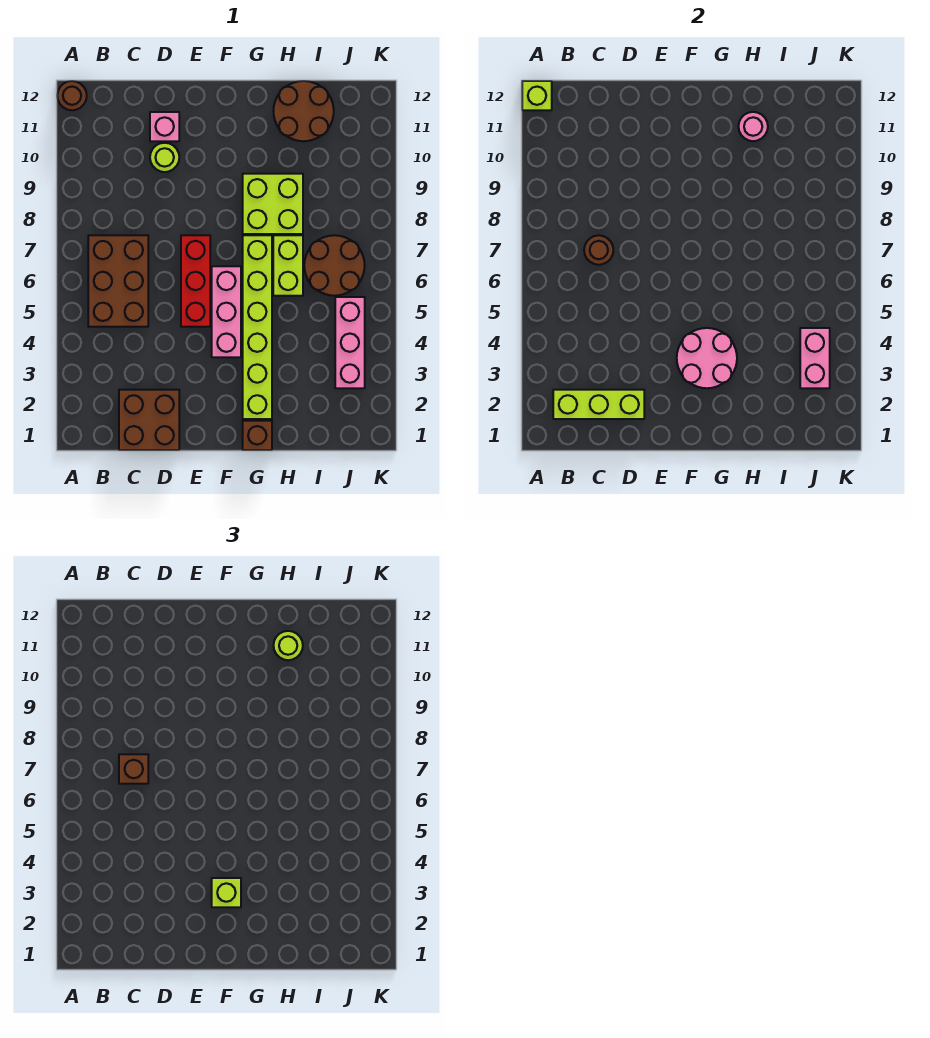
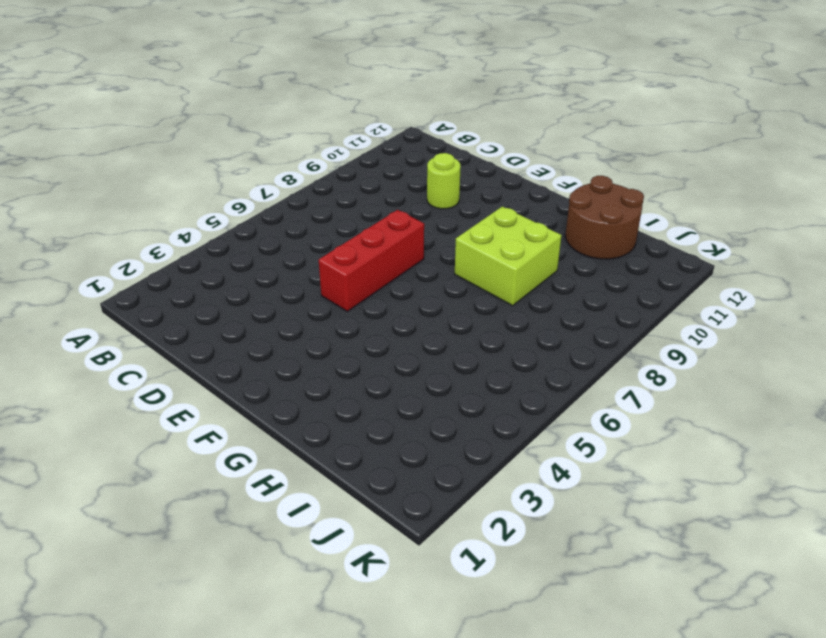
none -> brown 1x1 round brick [57,81,87,110]
none -> brown 2x3 brick [88,235,148,327]
none -> brown 2x2 brick [119,390,179,450]

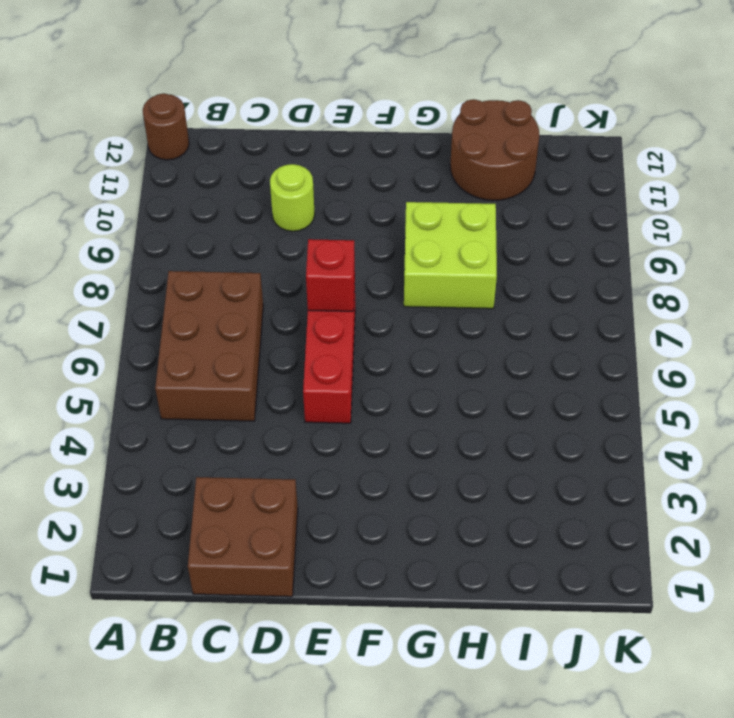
red 1x1 brick [306,239,355,311] -> none
none -> pink 1x1 brick [150,112,179,141]
none -> pink 1x3 brick [212,266,241,357]
none -> brown 1x1 brick [243,421,272,450]

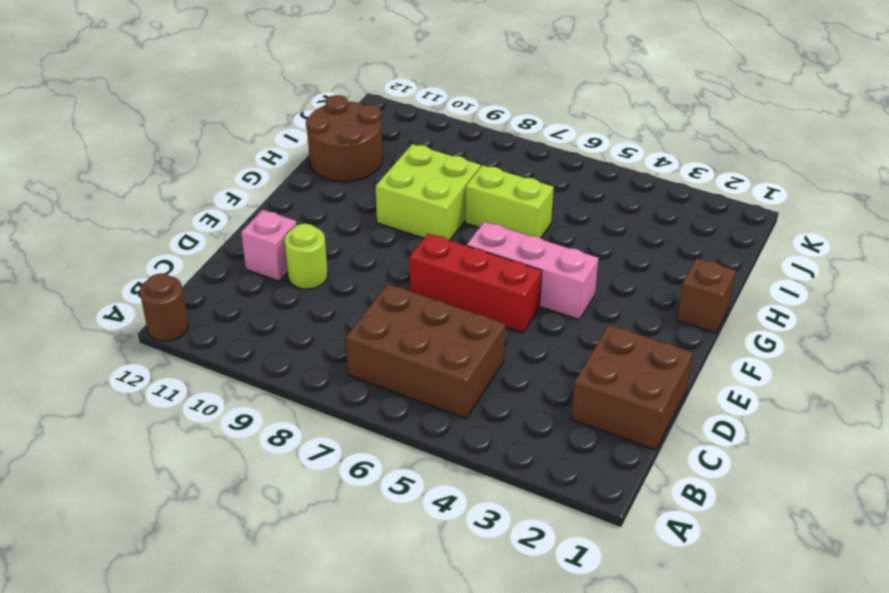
none -> lime 1x6 brick [243,235,272,419]
none -> brown 2x2 round brick [304,235,365,296]
none -> pink 1x3 brick [335,297,365,388]

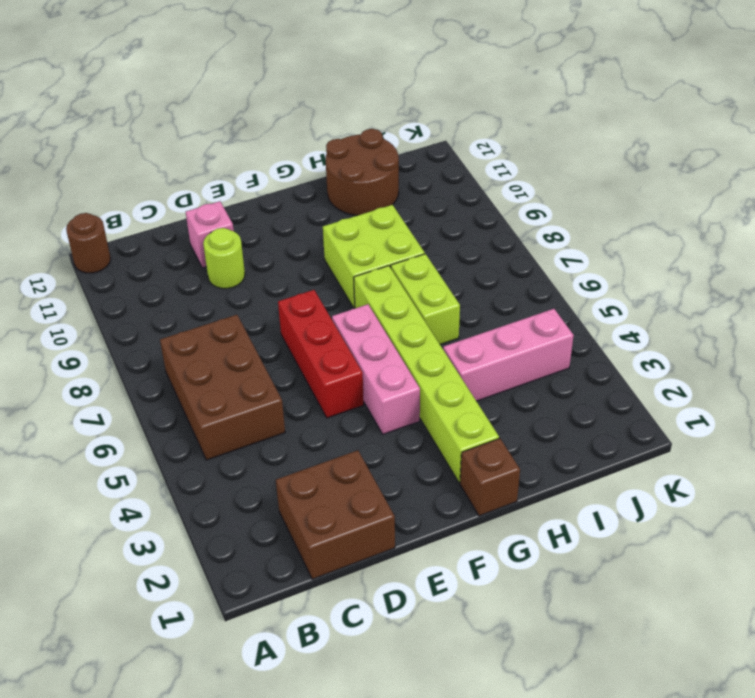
pink 1x3 brick [443,309,574,401] -> pink 1x3 brick turned to [335,297,365,388]
none -> brown 2x2 round brick [304,235,365,296]
none -> lime 1x1 brick [522,81,552,110]
none -> lime 1x3 brick [553,390,644,419]

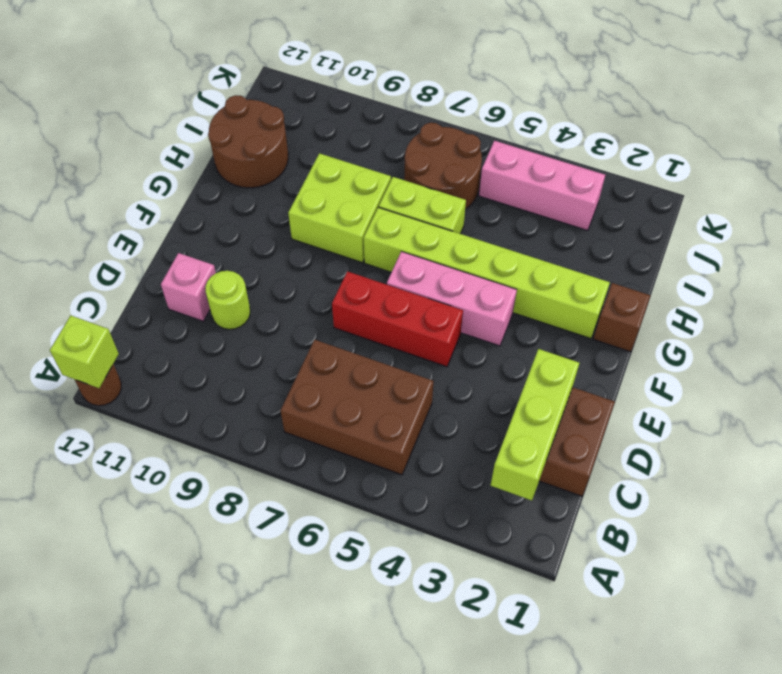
none -> brown 1x1 round brick [584,235,613,265]
none -> pink 2x2 round brick [677,328,737,388]
none -> pink 1x1 round brick [739,112,768,141]

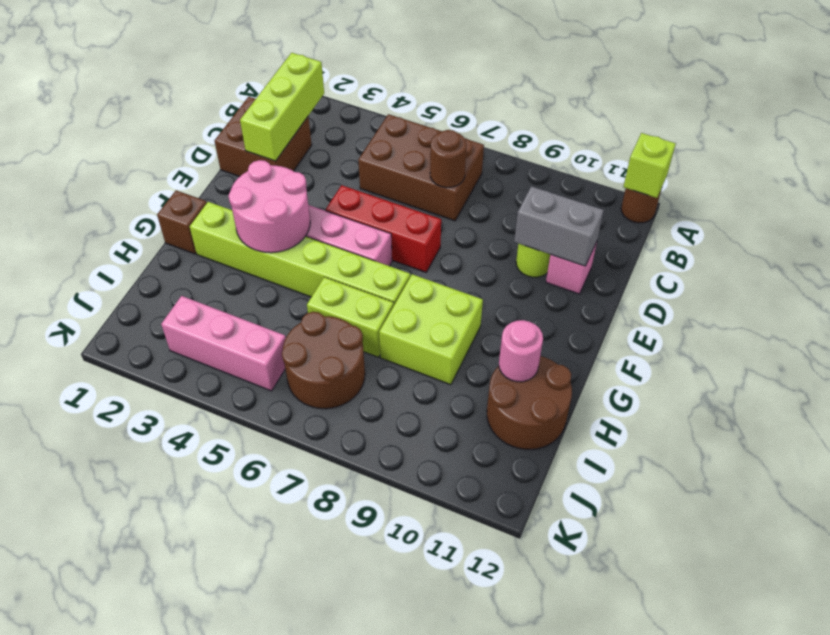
grey 1x2 brick [514,186,604,266] -> none
none -> pink 1x2 brick [800,328,830,388]
none -> brown 1x1 brick [119,754,148,784]
none -> lime 1x1 brick [212,878,241,907]

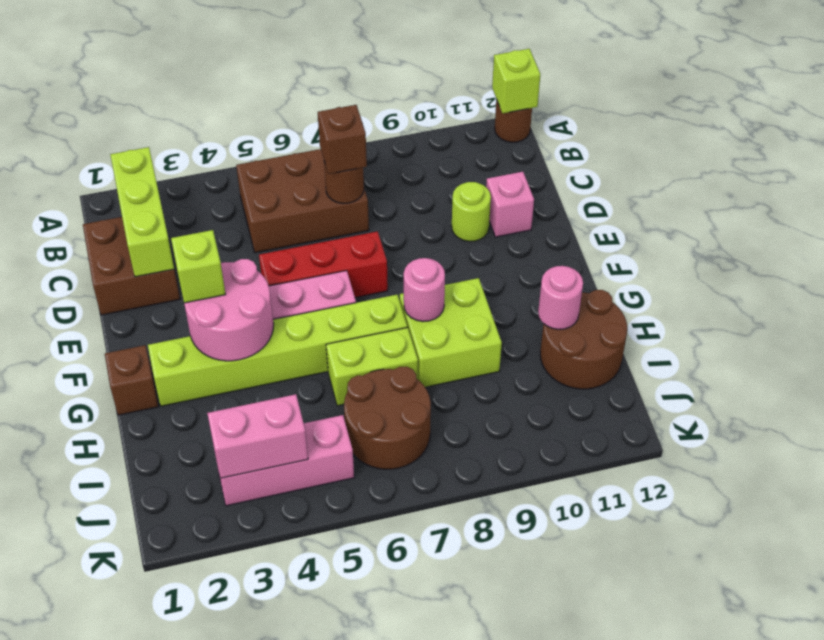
pink 1x1 round brick [404,258,445,322] -> none
none -> lime 1x1 round brick [274,631,303,660]

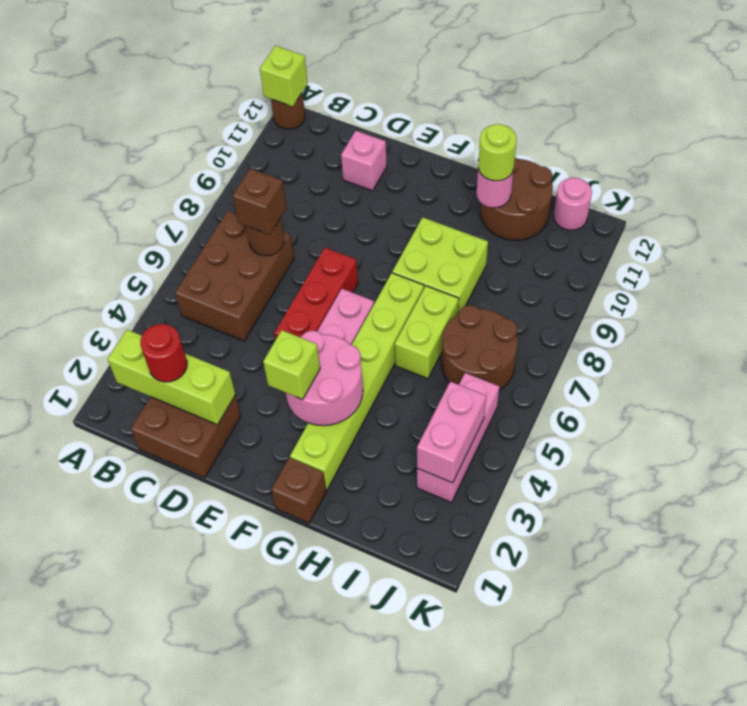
red 1x1 round brick [140,324,187,382] -> none
pink 1x1 round brick [554,178,592,230] -> none
none -> lime 1x1 round brick [150,143,179,172]

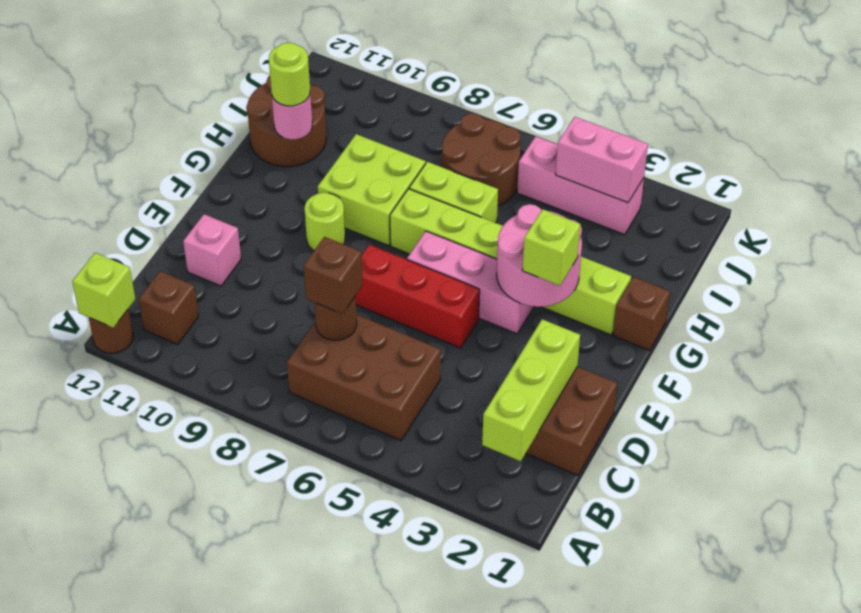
brown 1x1 brick [138,271,199,344] -> none
lime 1x1 round brick [305,192,345,250] -> lime 1x1 round brick moved to [150,143,179,172]

